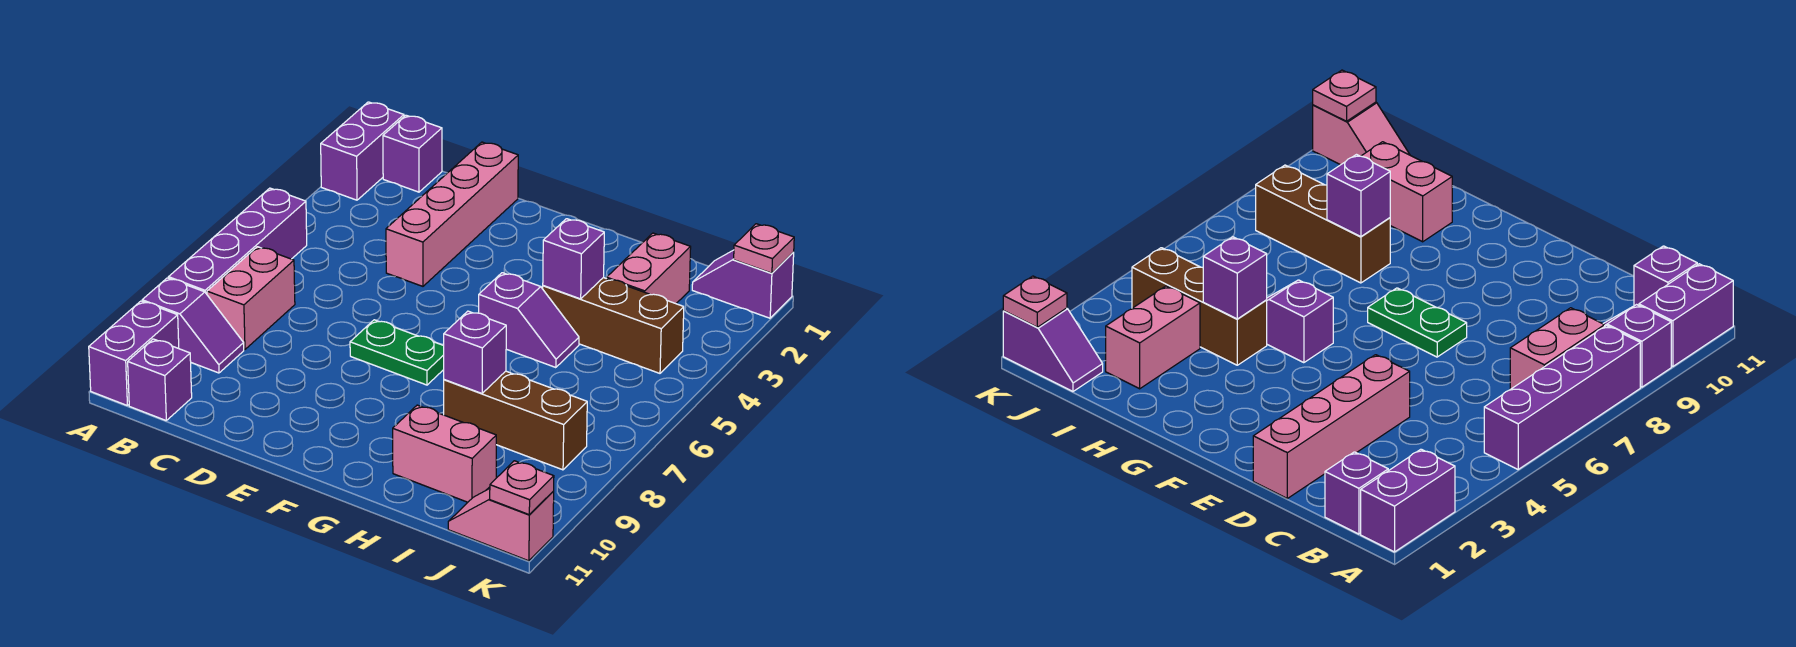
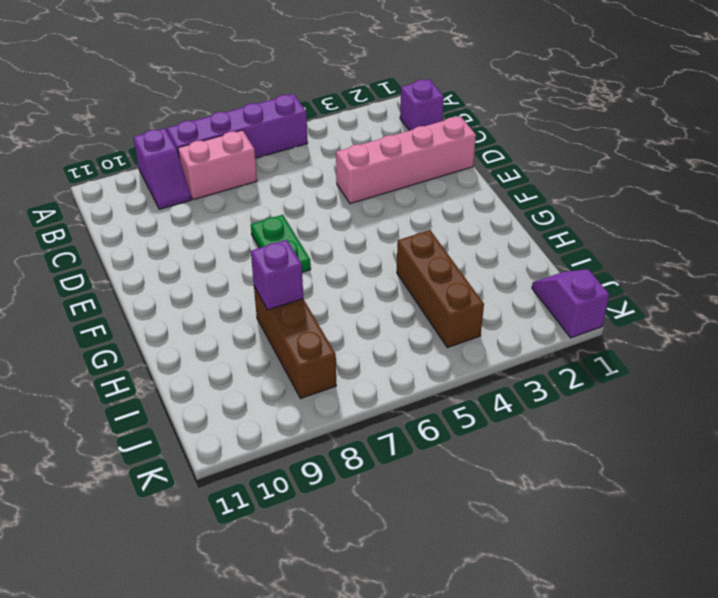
none -> purple 1x2 brick [321,102,404,200]
none -> purple 1x2 brick [89,301,179,405]
none -> purple 1x1 brick [128,339,192,420]

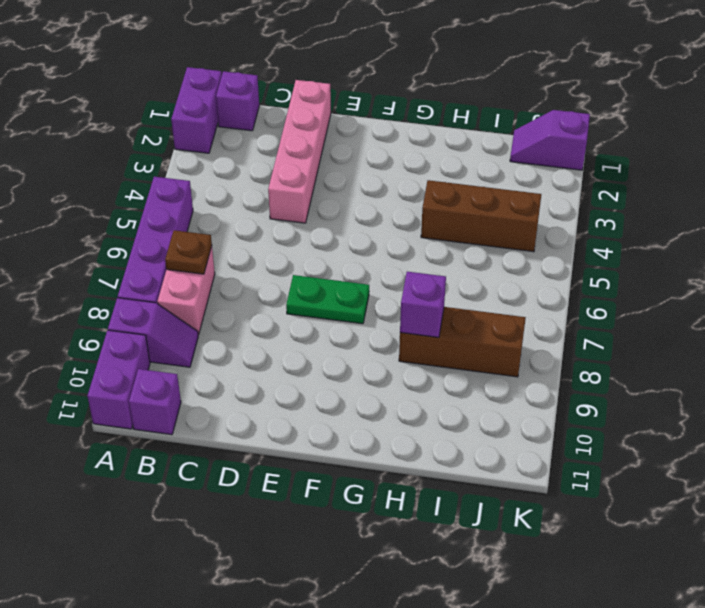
brown 1x1 plate [165,230,212,274] -> none
none -> purple 1x2 slope [479,273,579,368]
none -> pink 1x2 brick [393,405,496,502]
none -> pink 1x2 brick [607,233,691,304]

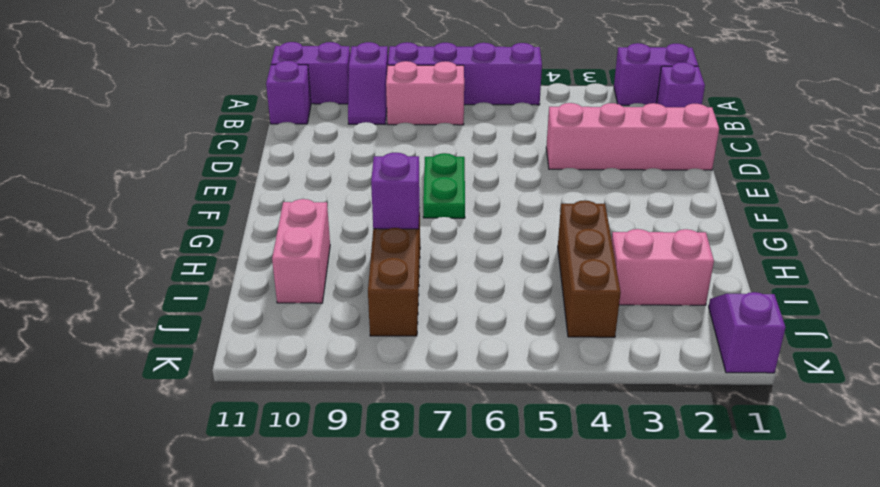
none -> purple 1x2 slope [479,273,579,368]
none -> pink 1x2 slope [448,489,554,561]
none -> purple 1x1 brick [543,219,604,299]

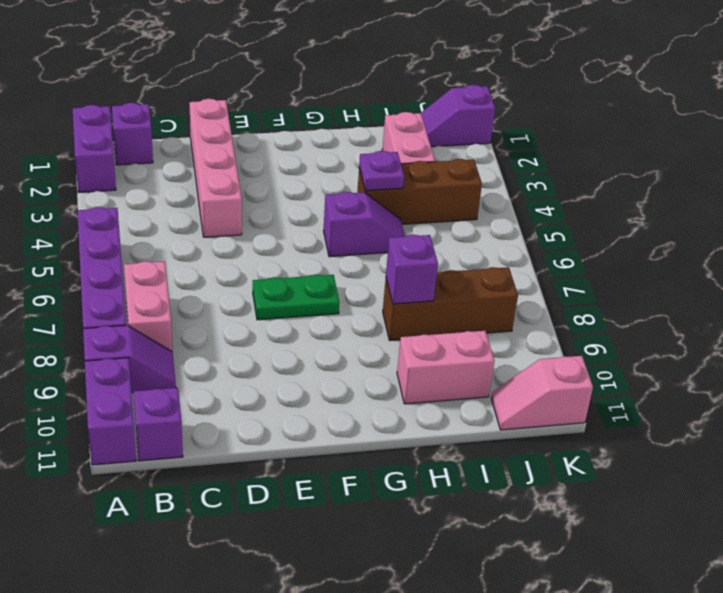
purple 1x1 plate [359,151,404,191] -> purple 1x1 brick [543,219,604,299]
none -> pink 1x1 plate [734,224,794,273]
none -> pink 1x1 plate [490,461,554,514]

